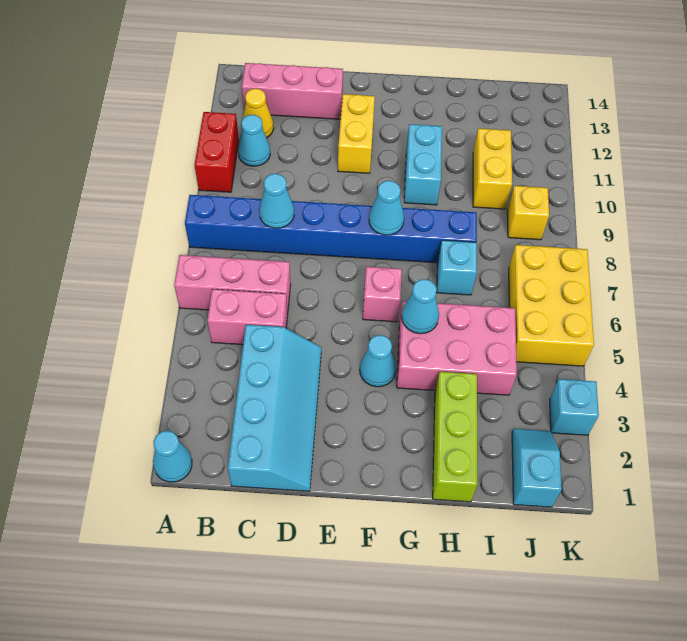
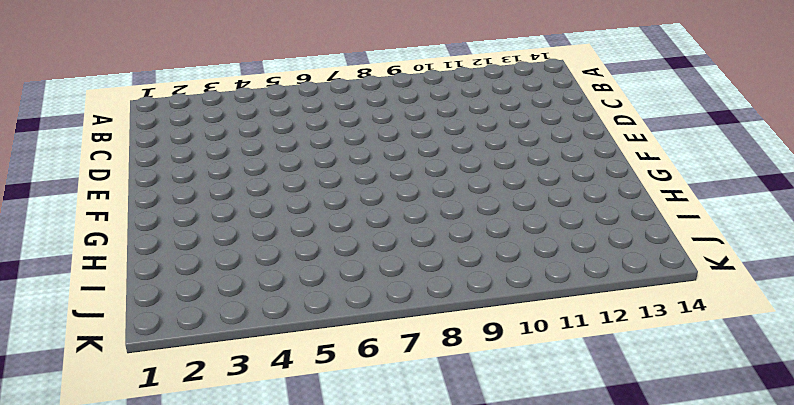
none -> cyan 1x1 cone [153,431,192,482]
none -> pink 1x3 brick [174,255,291,315]
none -> blue 1x8 brick [185,195,477,263]

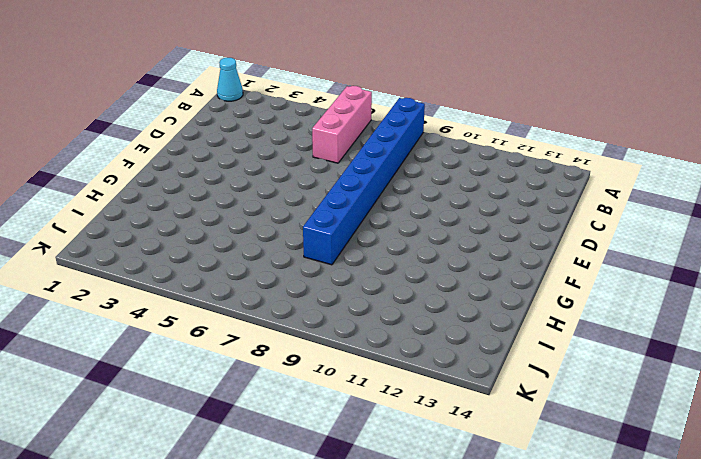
none -> red 1x2 brick [195,112,239,192]
none -> pink 1x2 brick [207,289,287,345]
none -> cyan 1x1 cone [238,115,270,166]

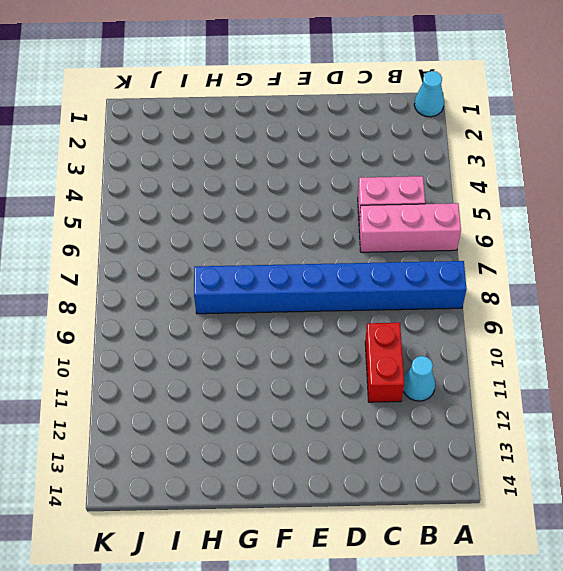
red 1x2 brick [365,323,404,402] -> red 1x2 brick moved to [195,112,239,192]
none -> yellow 1x1 cone [243,89,274,138]
none -> pink 1x3 brick [242,63,343,119]
none -> cyan 2x4 slope [228,325,321,491]

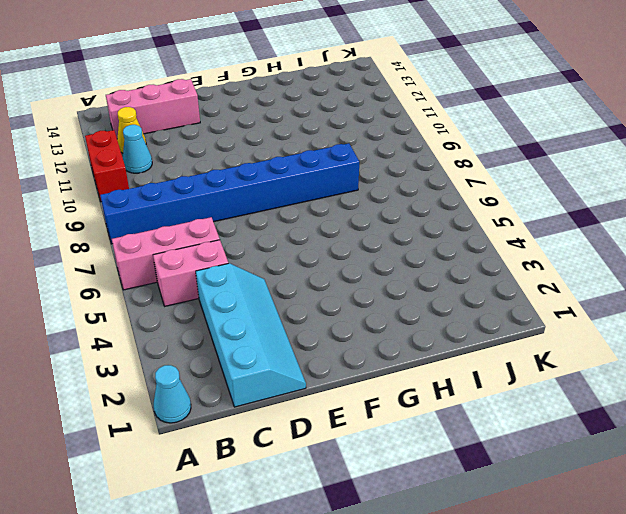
none -> yellow 1x2 brick [338,94,375,173]
none -> cyan 1x1 cone [360,335,396,387]
none -> pink 1x1 brick [363,267,402,322]

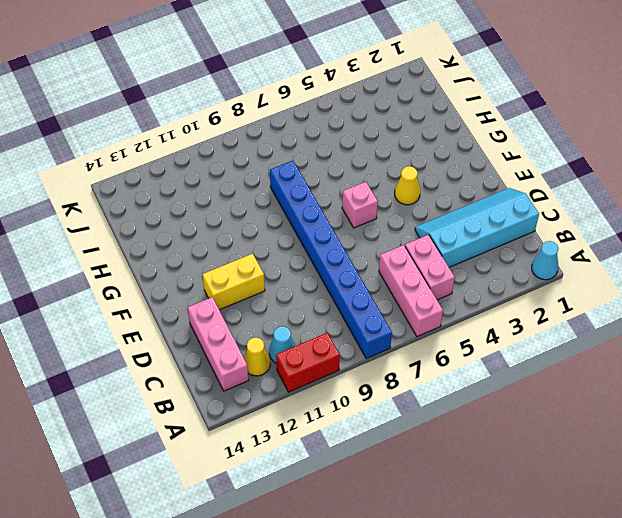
yellow 1x1 cone [395,166,420,205] -> cyan 1x1 cone [360,335,396,387]
none -> pink 2x3 brick [397,301,517,395]
none -> cyan 1x2 brick [404,124,442,205]
none -> lime 1x3 brick [433,372,477,502]

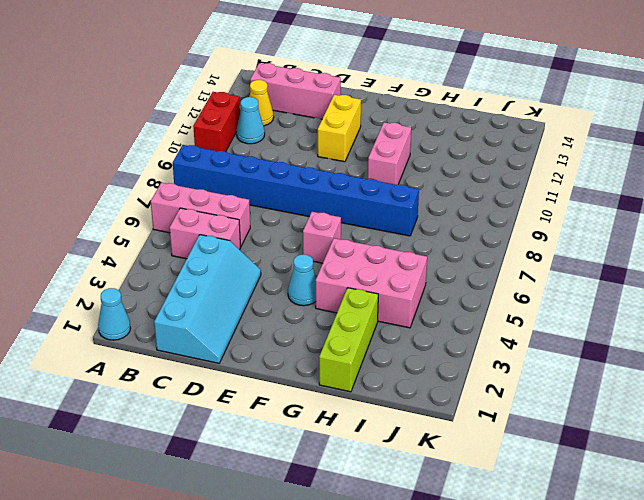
pink 1x2 brick [368,122,411,185] -> cyan 1x2 brick [404,124,442,205]
none -> cyan 1x1 brick [437,240,477,295]
none -> yellow 1x2 brick [473,128,512,209]
none -> cyan 1x2 slope [512,429,562,507]

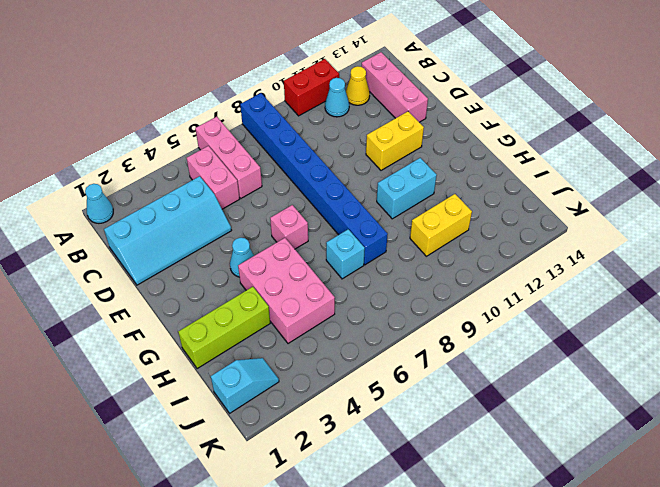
none -> yellow 2x3 brick [509,245,594,366]
none -> yellow 1x1 brick [507,186,549,240]
none -> cyan 1x1 brick [550,379,599,435]

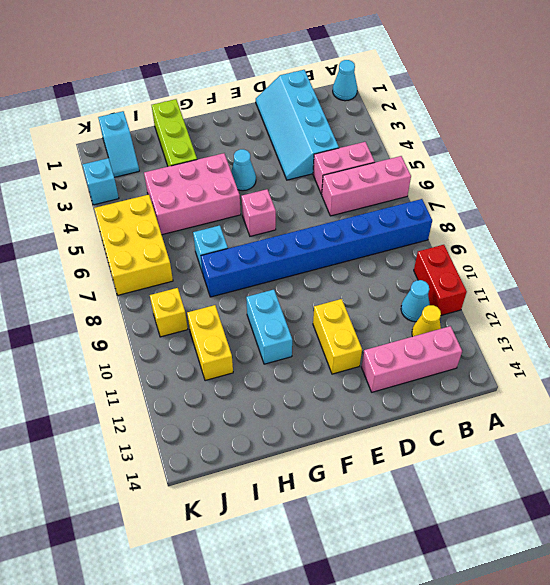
none -> cyan 1x1 cone [259,174,294,228]
none -> cyan 1x1 cone [369,181,404,235]
none -> cyan 1x1 cone [402,279,439,334]

